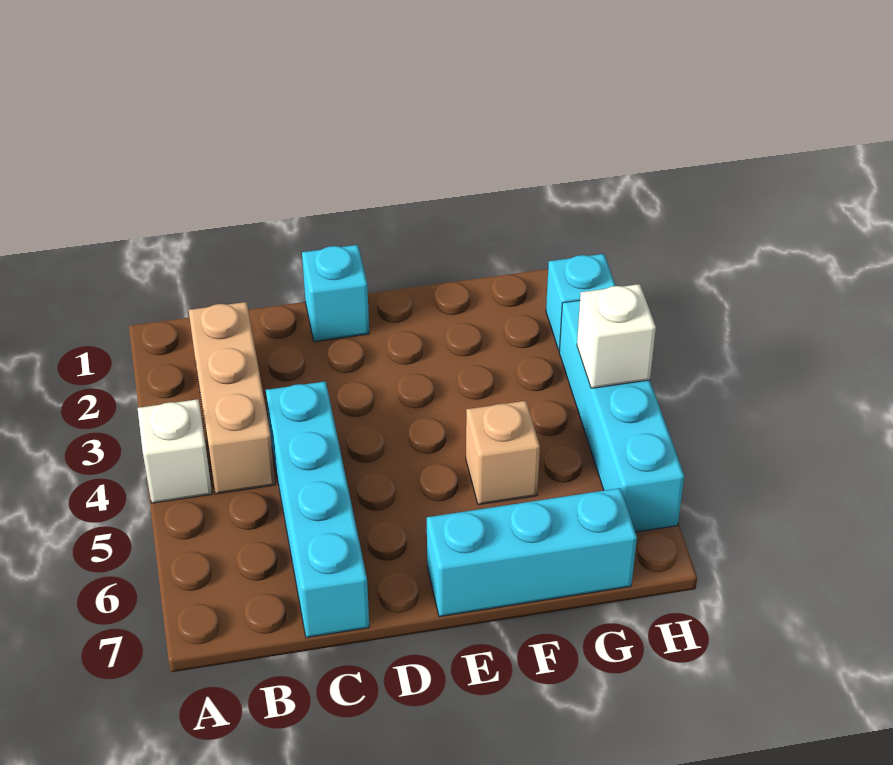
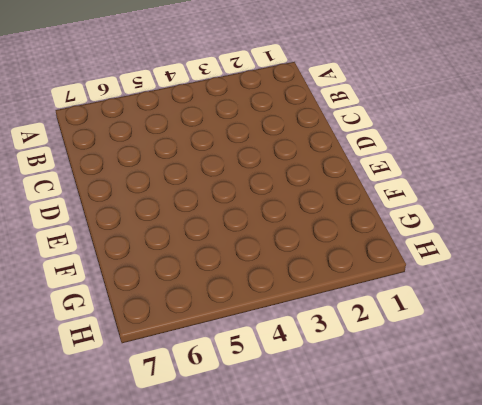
none -> white 1x1 brick [138,399,212,503]
none -> tan 1x3 brick [189,302,275,494]

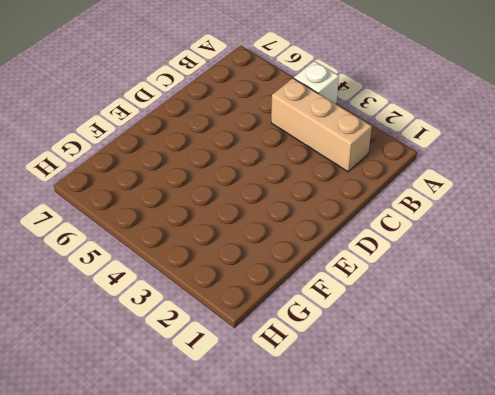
none -> cyan 1x4 brick [266,381,369,638]
none -> cyan 1x1 brick [302,245,369,342]

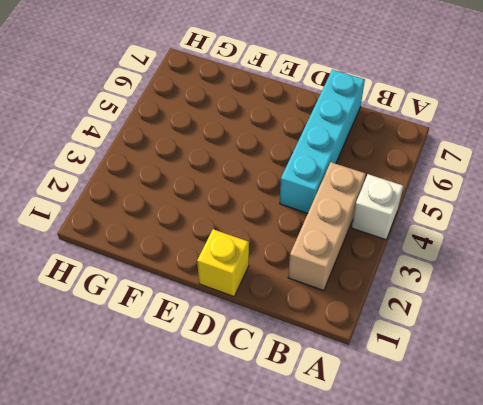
yellow 1x1 brick [197,229,249,296] -> cyan 1x1 brick [302,245,369,342]
none -> cyan 1x3 brick [427,488,637,617]
none -> tan 1x1 brick [466,401,540,505]

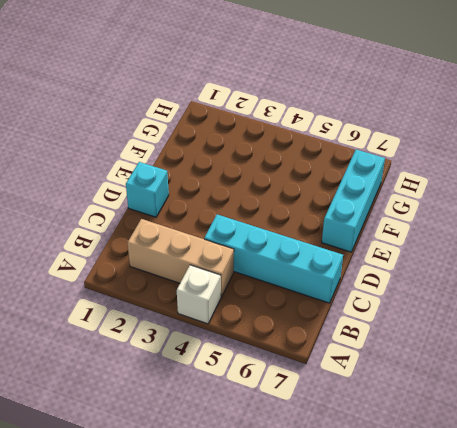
none -> tan 1x1 brick [466,401,540,505]
none -> cyan 1x1 brick [546,254,616,351]

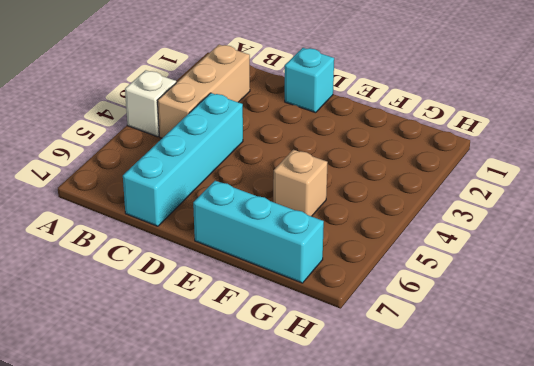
none -> cyan 1x1 brick [546,254,616,351]
none -> cyan 1x4 brick [559,300,684,532]

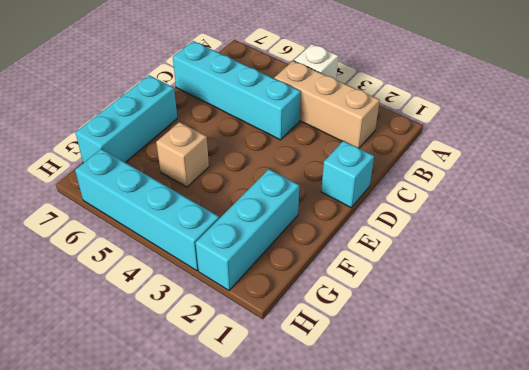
cyan 1x3 brick [196,169,299,291] -> cyan 1x1 brick [546,254,616,351]
none -> white 1x1 brick [577,284,656,388]

